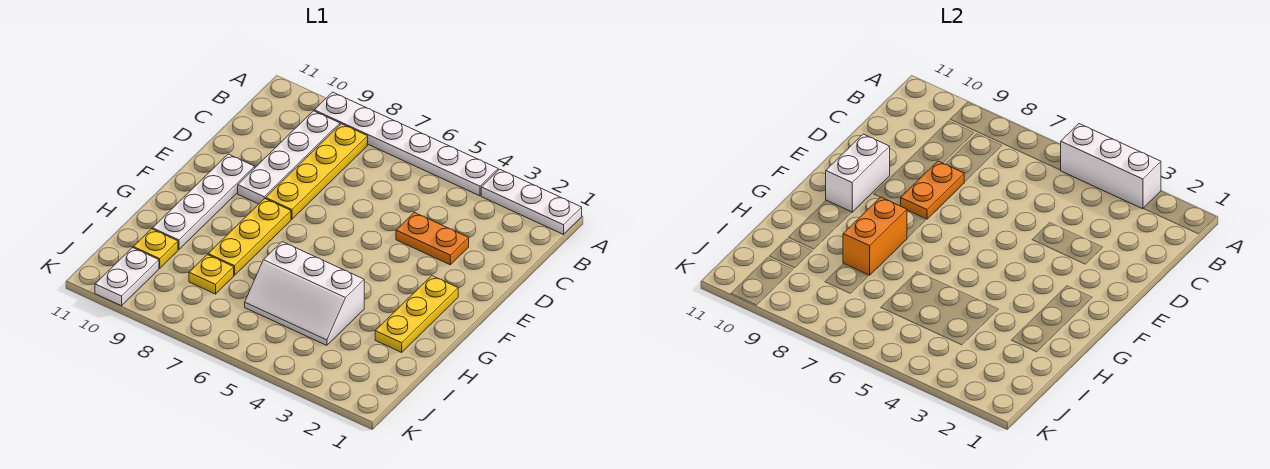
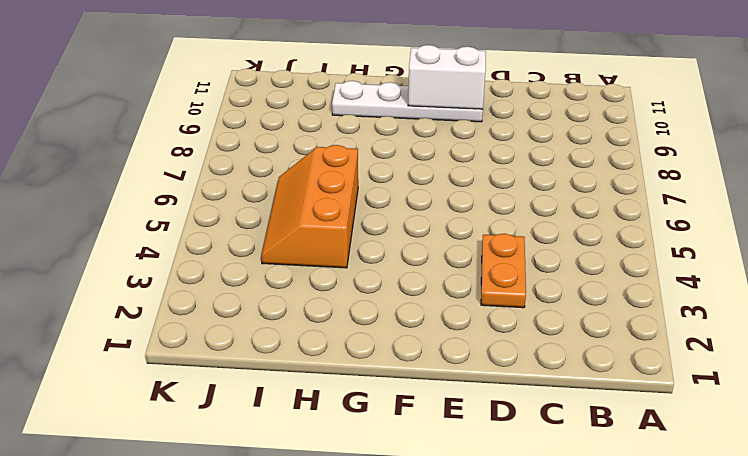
orange 2x3 slope [261,145,358,268] -> white 2x3 slope [245,242,364,345]
none -> white 1x3 plate [481,169,582,234]
none -> white 1x6 plate [314,92,498,196]
none -> yellow 1x4 plate [266,124,368,219]

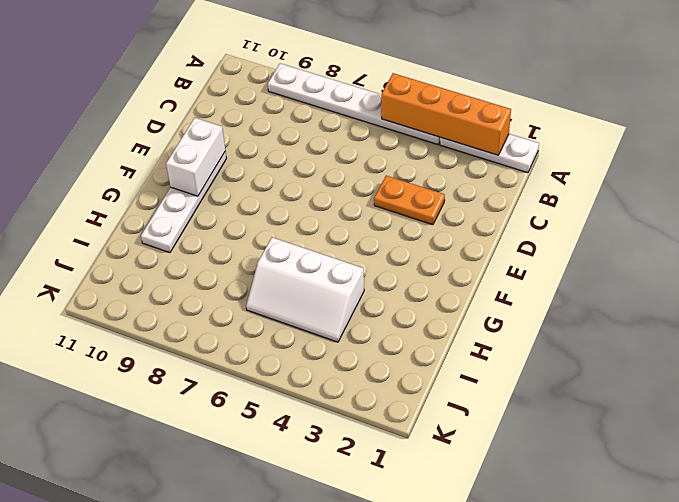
orange 1x4 brick [381,73,511,155] -> white 1x3 brick [1061,124,1161,209]
none -> yellow 1x4 plate [266,124,368,219]
none -> white 1x4 plate [238,111,340,204]
none -> yellow 1x3 plate [375,276,458,352]

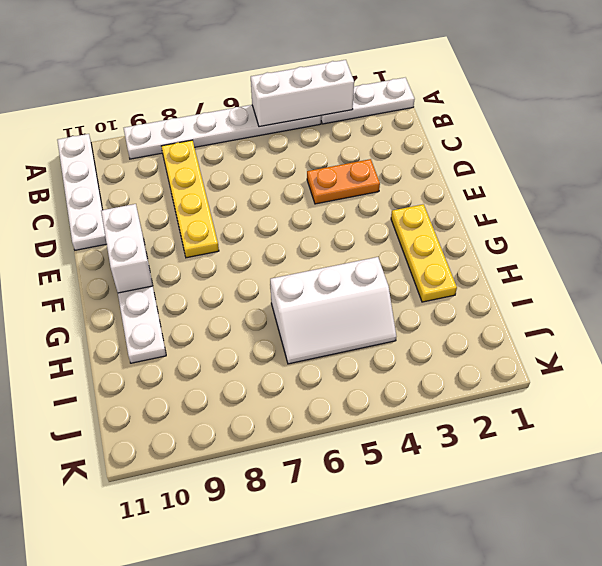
white 1x4 plate [57,134,107,250] -> white 1x4 plate moved to [238,111,340,204]
none -> yellow 1x3 plate [208,199,291,275]
none -> yellow 1x1 plate [189,255,234,294]
none -> yellow 1x1 plate [133,229,178,268]

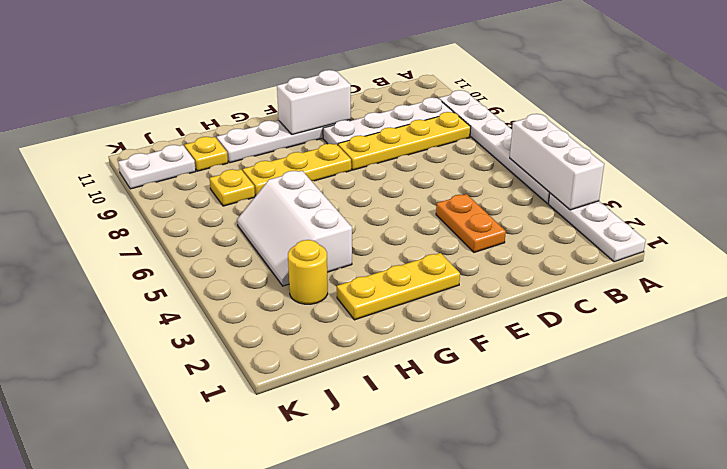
yellow 1x1 round brick [288,240,328,304] -> none
none -> orange 1x2 plate [900,161,964,219]
none -> orange 1x2 brick [843,197,907,275]

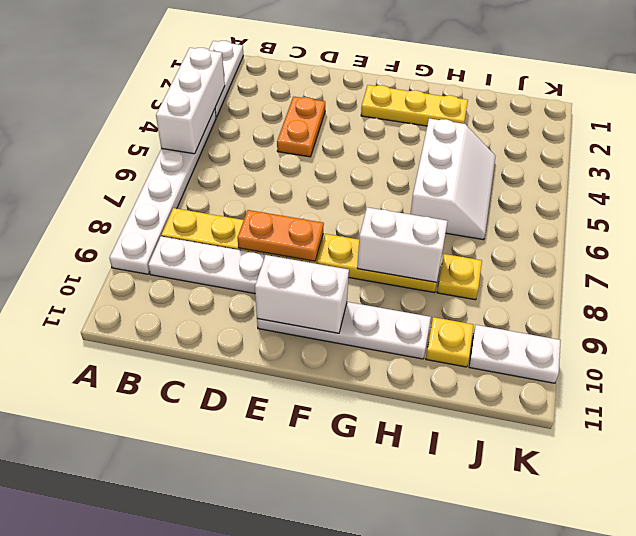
white 1x2 brick [357,207,448,283] -> orange 1x2 brick [843,197,907,275]

